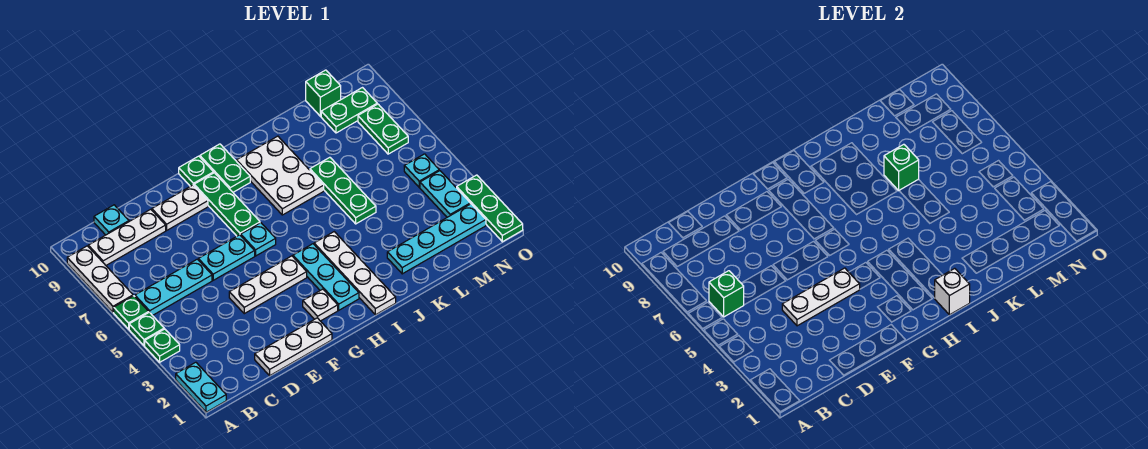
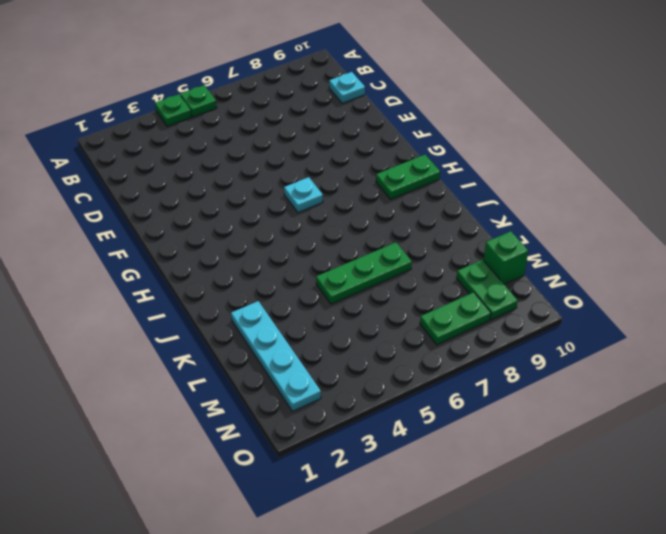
none -> cyan 1x2 plate [176,362,226,412]
none -> green 1x1 plate [114,296,149,329]
none -> white 1x3 plate [67,246,133,312]
none -> cyan 1x3 plate [135,259,212,316]

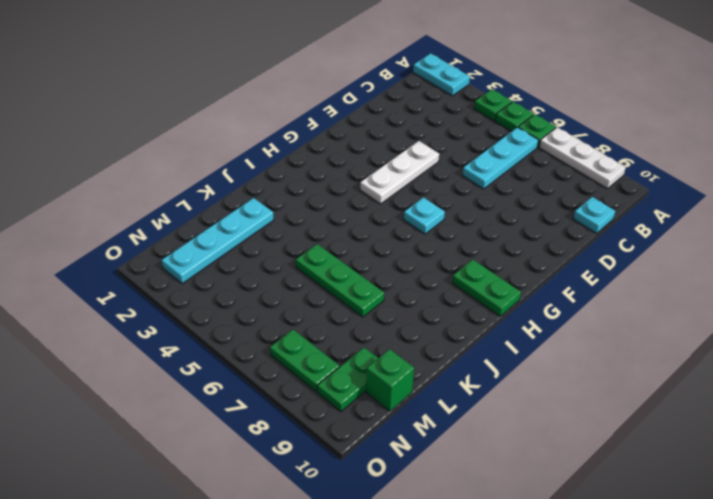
none -> white 1x3 plate [88,209,166,265]
none -> white 1x3 plate [255,318,332,376]
none -> cyan 1x2 plate [198,235,255,280]
none -> white 1x2 plate [152,185,208,230]

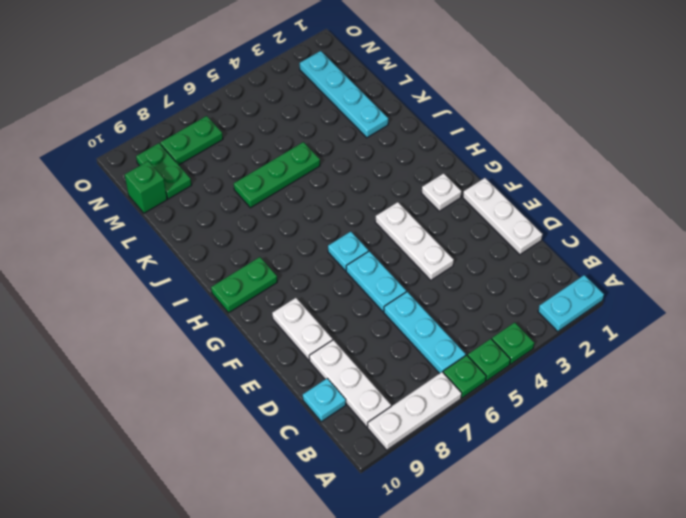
none -> green 1x3 plate [194,173,260,236]
none -> green 1x1 plate [179,156,214,186]
none -> cyan 1x3 plate [293,244,359,310]
none -> white 1x4 plate [314,232,396,315]

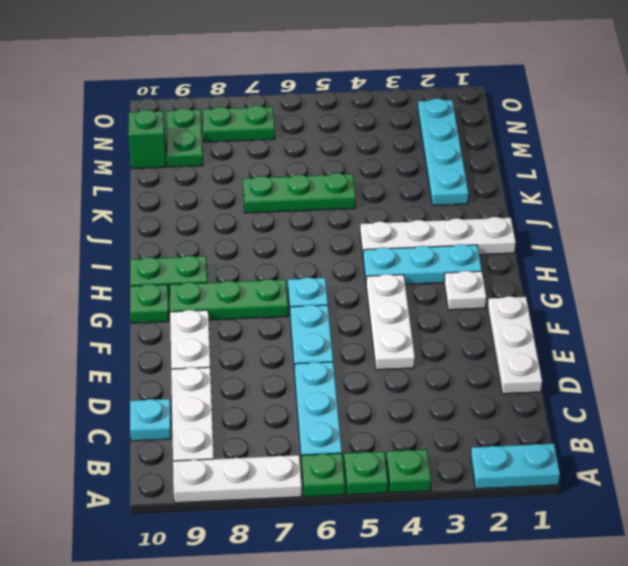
none -> white 2x3 plate [237,136,324,215]
none -> cyan 1x2 plate [420,171,470,217]
none -> cyan 1x1 plate [404,154,439,187]
none -> green 1x3 plate [457,175,523,242]

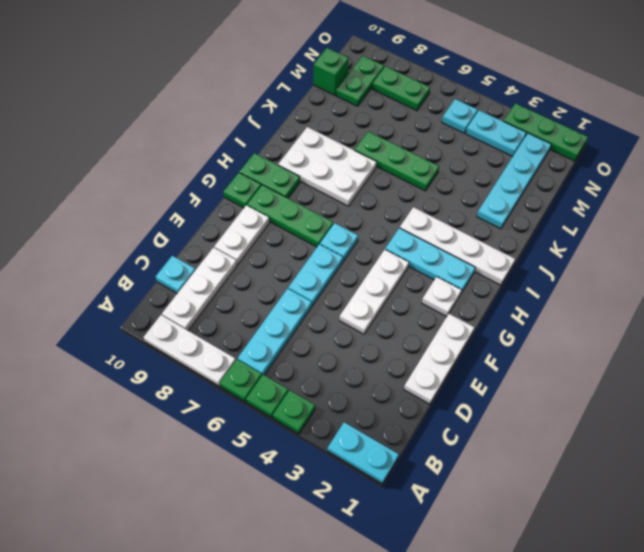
none -> green 1x1 brick [709,271,744,317]
none -> white 1x3 plate [782,268,860,326]
none -> white 1x1 brick [935,268,970,315]
none -> green 1x1 brick [884,144,919,190]

